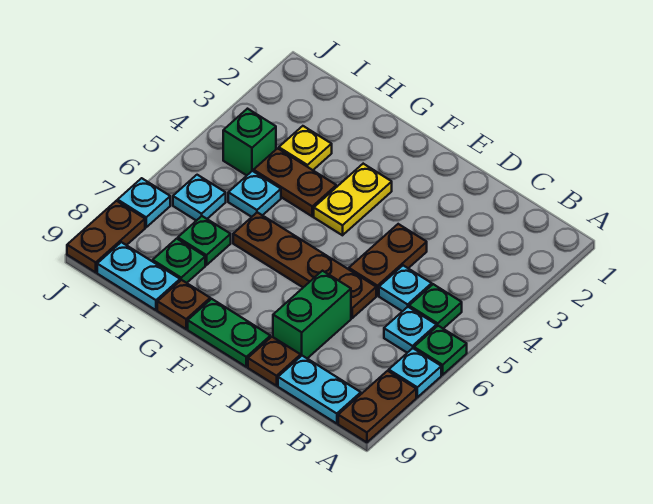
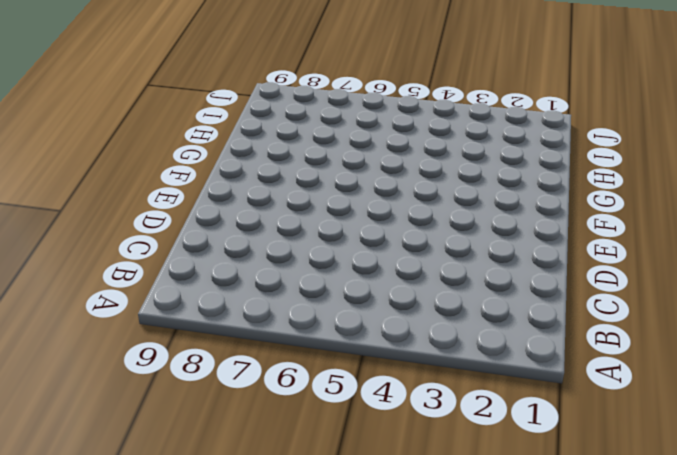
none -> green 1x1 plate [414,326,467,375]
none -> cyan 1x1 plate [389,348,441,397]
none -> brown 1x2 plate [338,371,416,442]

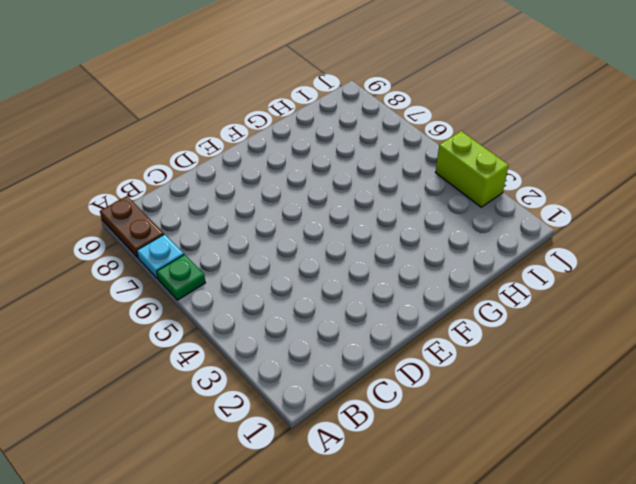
lime 1x2 brick [435,131,509,207] -> none
none -> green 1x1 plate [409,284,462,329]
none -> cyan 1x1 plate [384,307,437,353]
none -> cyan 1x2 plate [278,356,361,424]

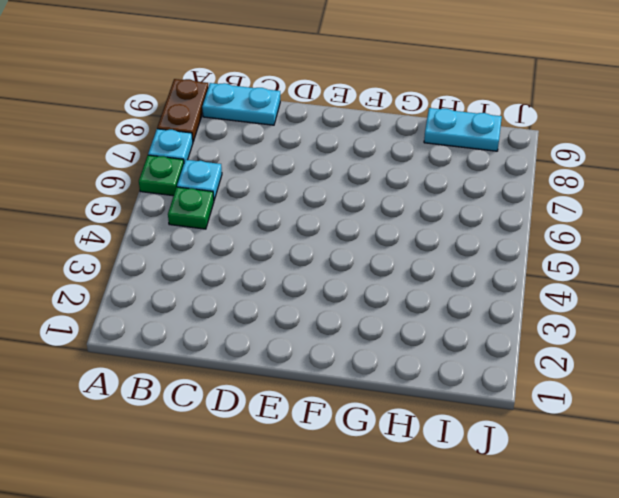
none -> cyan 1x1 plate [379,265,432,311]
none -> brown 1x2 plate [349,224,427,296]
none -> brown 1x4 plate [233,212,376,318]

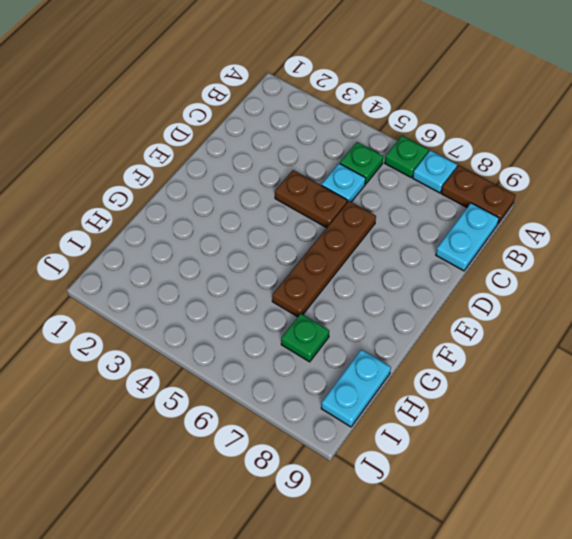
none -> cyan 1x1 plate [384,307,437,353]
none -> green 1x2 brick [273,271,351,358]
none -> brown 1x1 plate [248,337,301,386]

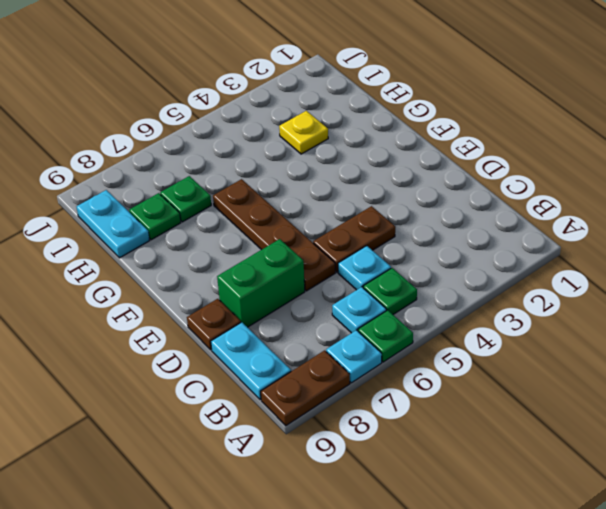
none -> green 1x2 plate [188,299,270,367]
none -> yellow 1x2 plate [314,164,392,235]
none -> brown 1x2 plate [254,148,336,216]

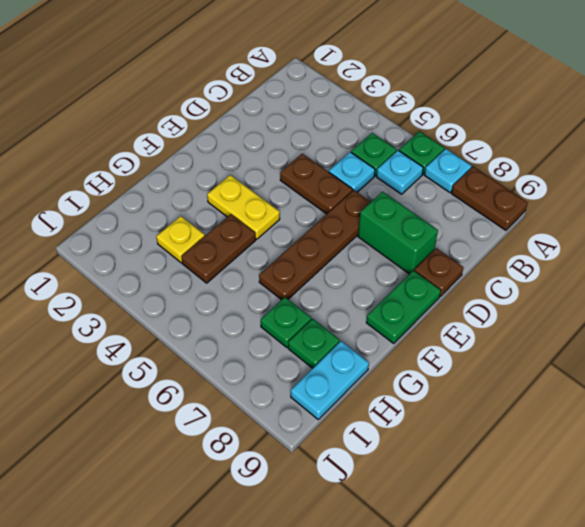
none -> cyan 1x2 plate [278,356,361,424]
none -> brown 1x1 plate [157,280,210,329]
none -> cyan 1x1 plate [228,171,281,217]

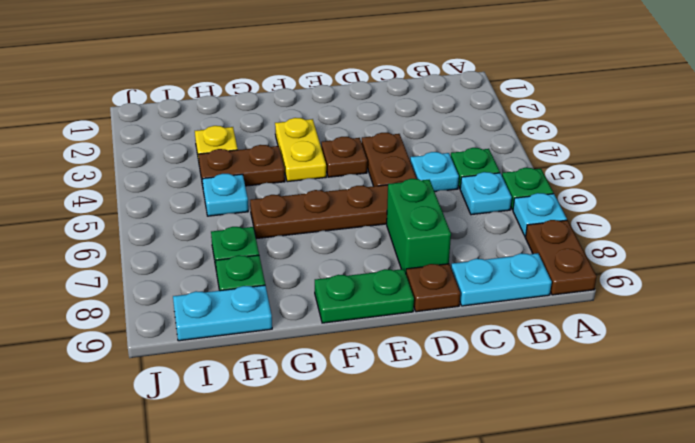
brown 1x1 plate [321,137,367,177] -> brown 1x1 plate moved to [157,280,210,329]
none -> green 1x1 brick [223,109,276,175]
none -> cyan 1x1 plate [173,175,226,221]
none -> cyan 1x1 plate [118,178,170,227]

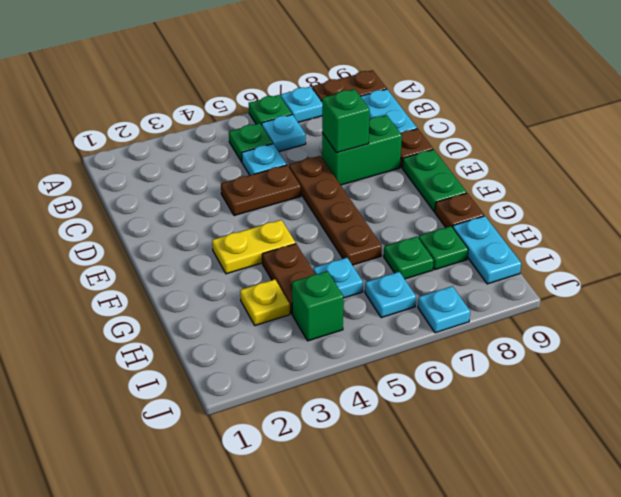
green 1x1 brick [322,89,370,153] -> none
none -> brown 1x2 plate [67,201,145,272]

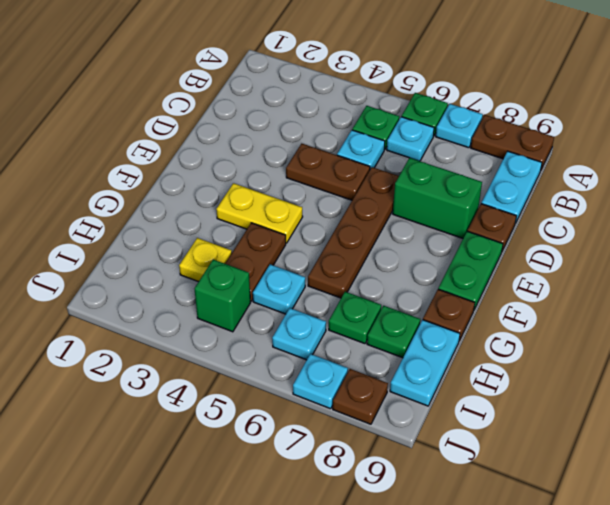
brown 1x1 plate [333,369,388,424] -> brown 1x2 plate [67,201,145,272]

